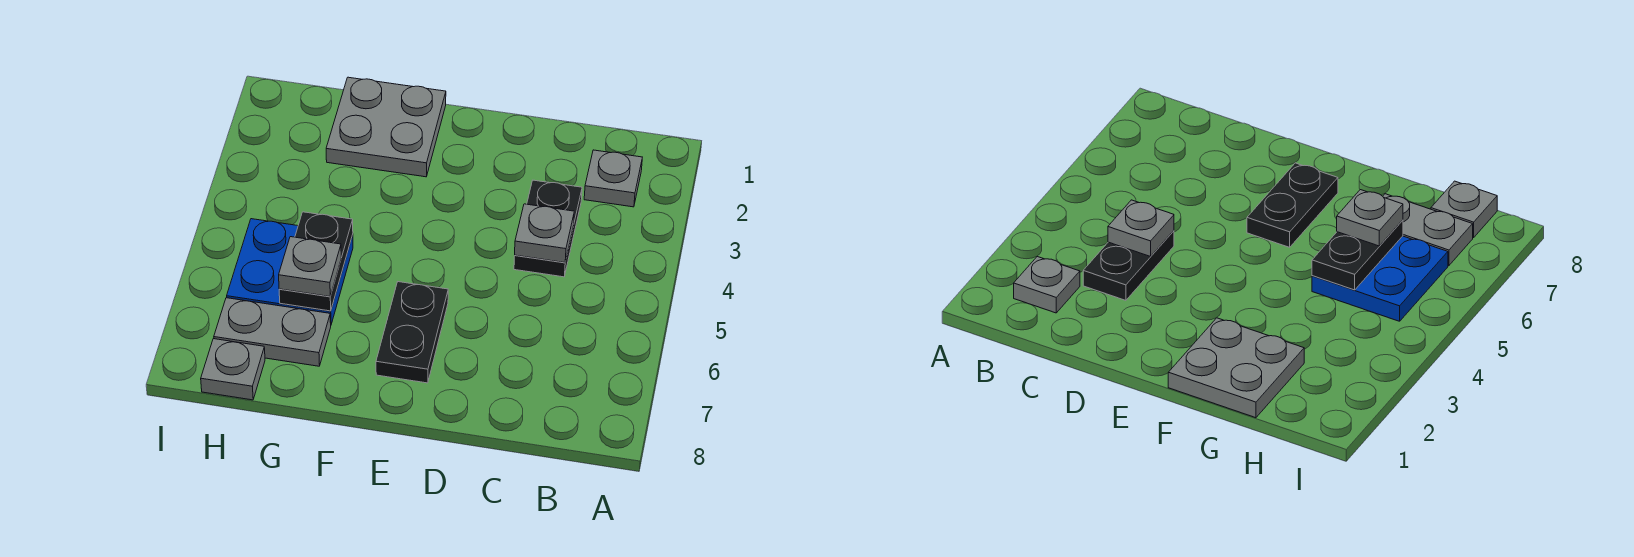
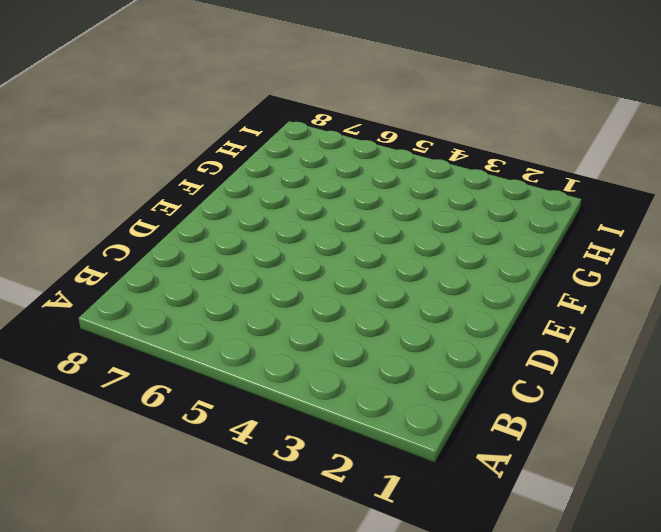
none -> grey 1x1 plate [584,150,642,207]
none -> black 1x2 plate [514,180,582,277]

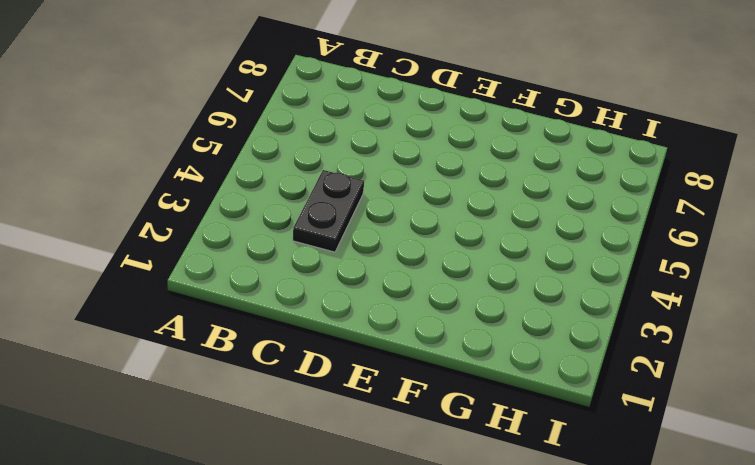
none -> grey 1x1 plate [584,150,642,207]
none -> black 1x2 plate [376,282,448,383]

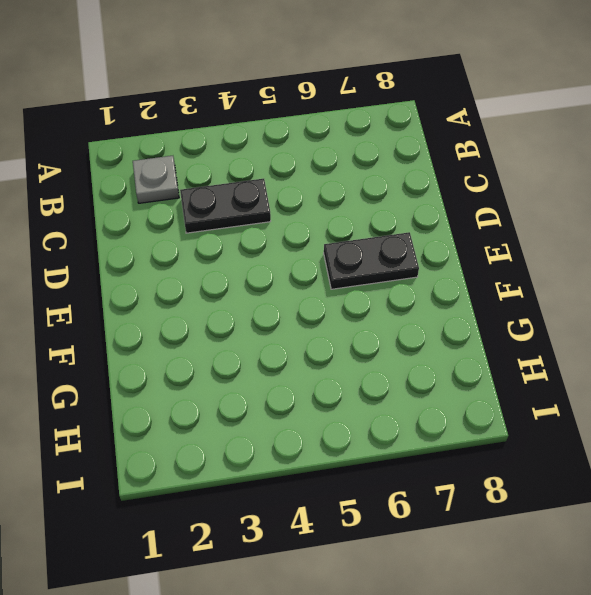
none -> grey 2x2 plate [326,77,446,177]
none -> blue 2x2 plate [227,219,353,324]

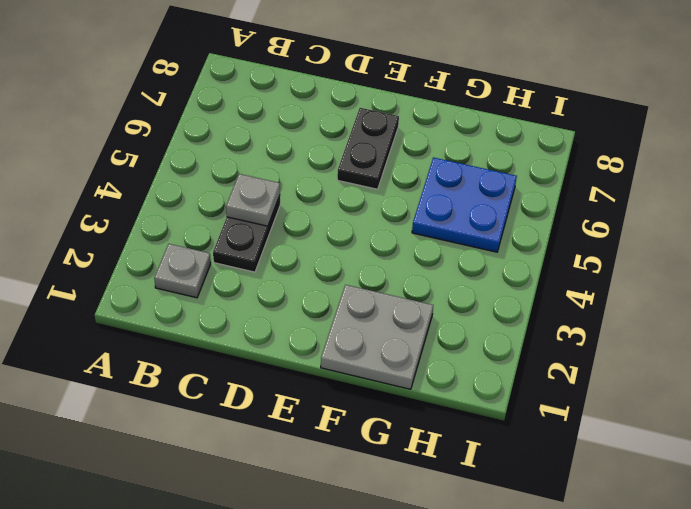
none -> grey 1x2 plate [214,298,331,366]
none -> grey 1x1 plate [201,339,265,400]

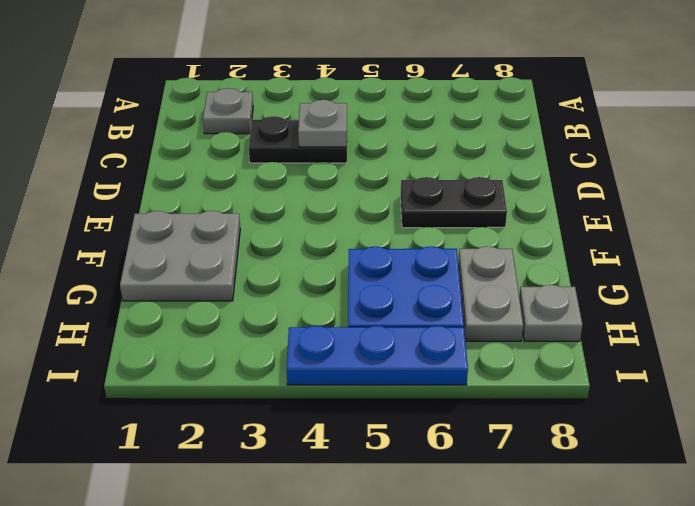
blue 1x3 plate [287,326,468,385] -> none
none -> black 1x2 plate [279,212,353,311]
none -> grey 1x1 plate [279,237,341,297]

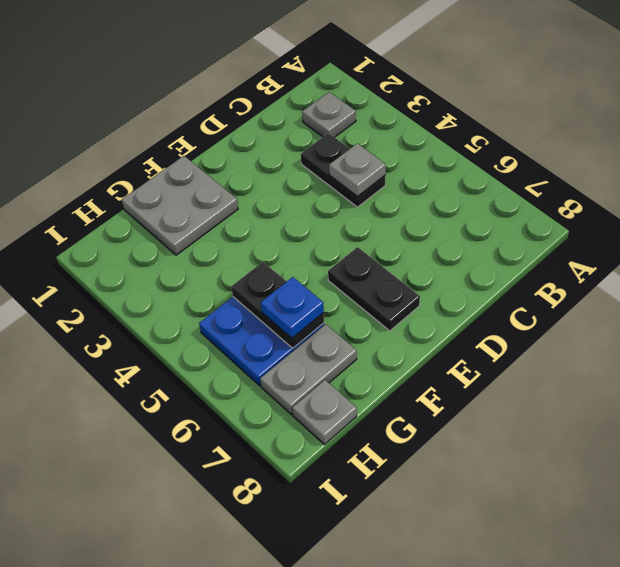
blue 1x1 plate [261,277,324,338] -> grey 1x1 plate [279,237,341,297]

